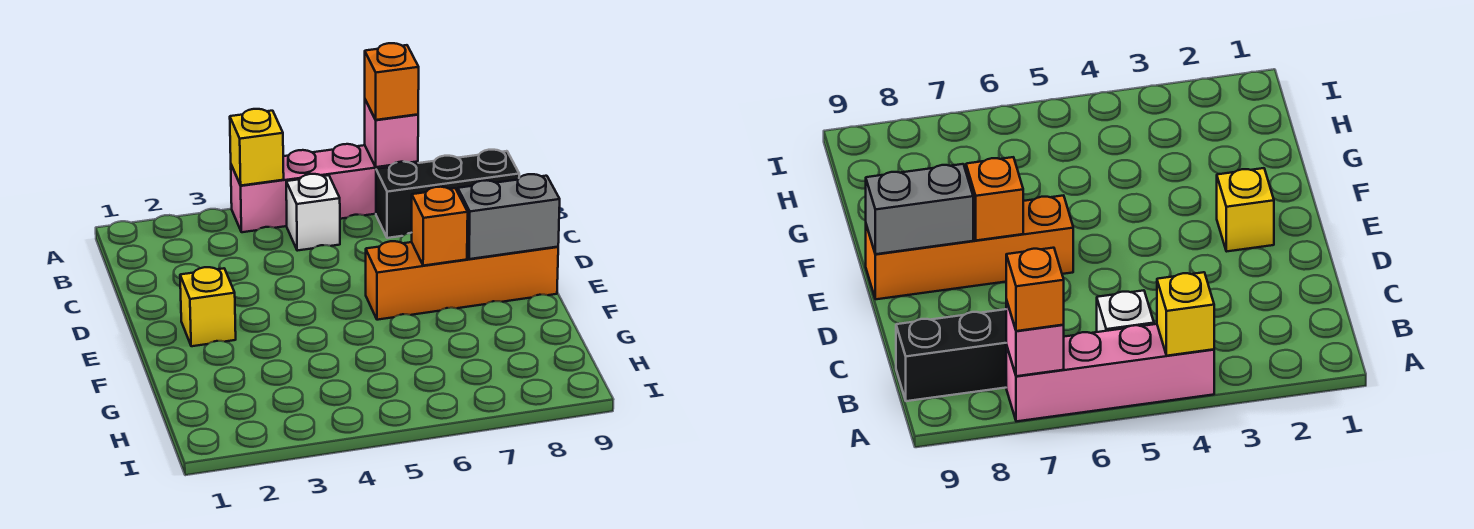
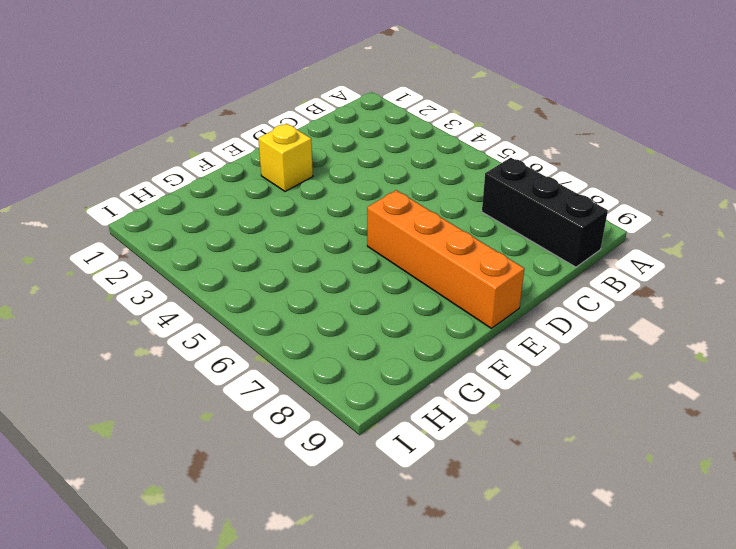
none -> pink 1x4 brick [231,144,418,232]
none -> white 1x1 brick [286,174,340,251]

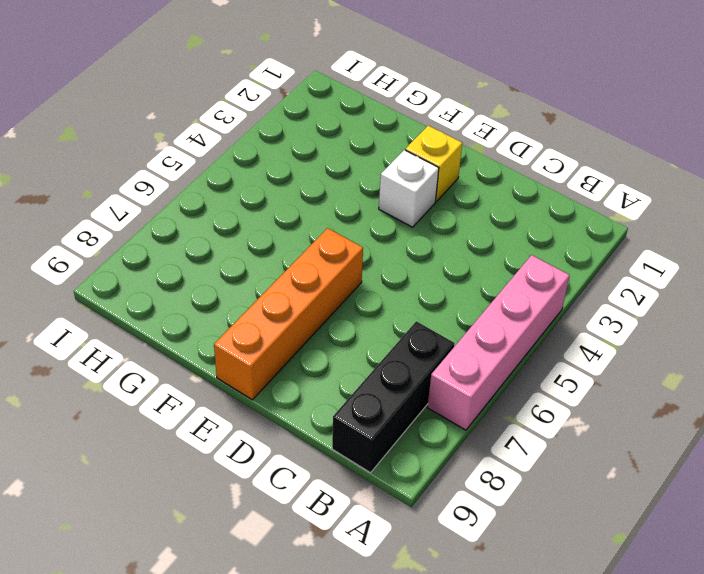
white 1x1 brick [379,150,439,227] -> white 1x1 brick moved to [286,174,340,251]
none -> yellow 1x1 brick [230,109,284,186]
none -> pink 1x1 brick [365,100,418,167]

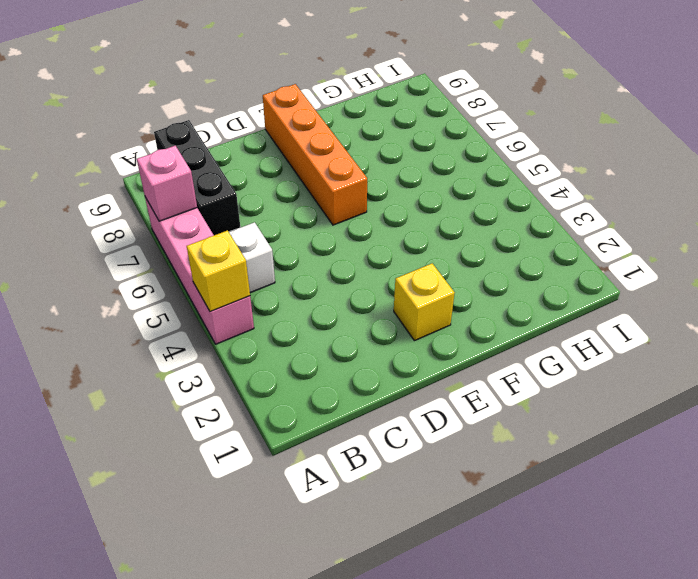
none -> orange 1x1 brick [412,187,468,266]
none -> grey 1x2 brick [458,174,560,259]

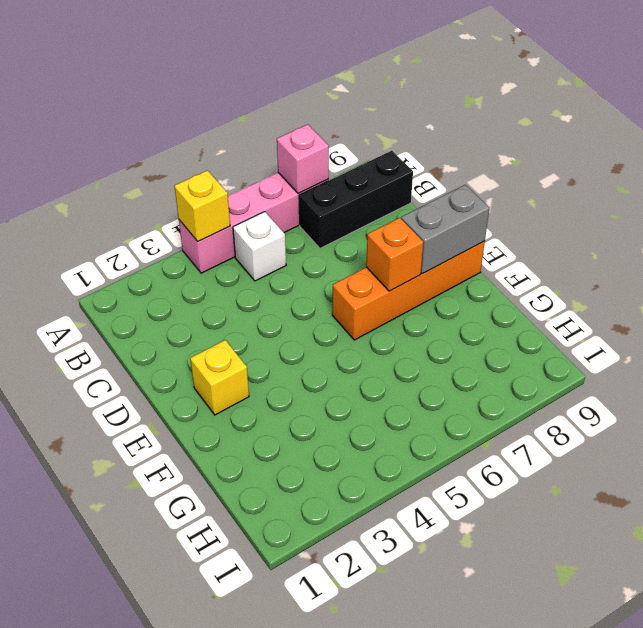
none -> orange 1x1 brick [365,43,419,120]

